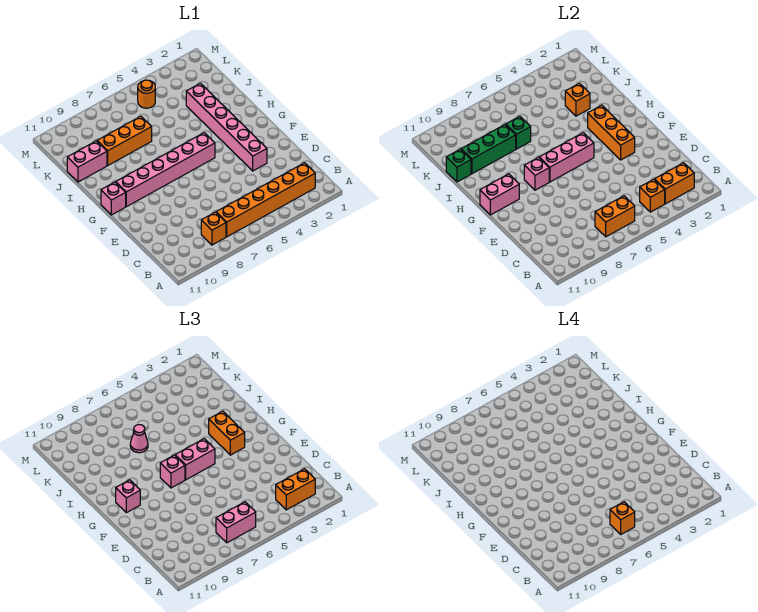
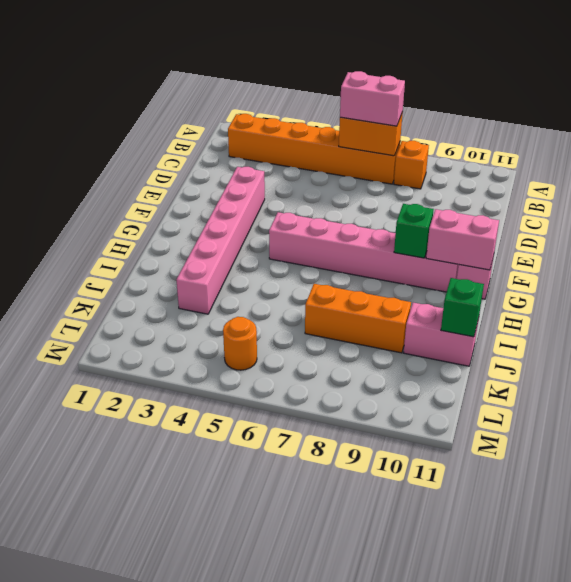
green 1x1 brick [394,204,434,258] -> green 1x1 brick moved to [506,116,531,149]
none -> orange 1x2 brick [655,163,694,204]
none -> orange 1x1 brick [640,179,665,212]
none -> orange 1x3 brick [588,105,635,160]

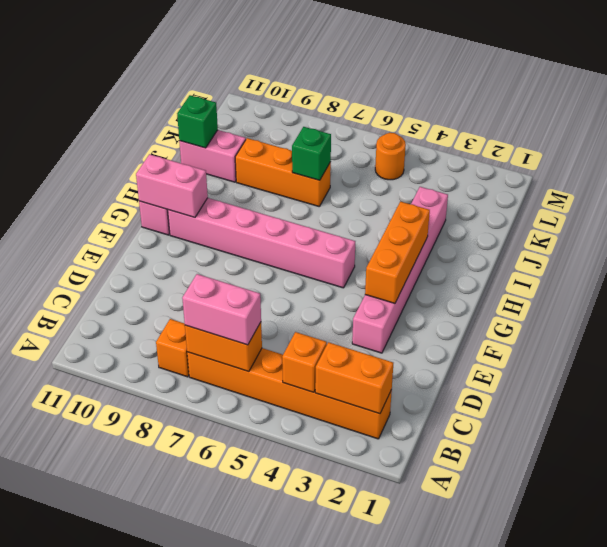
none -> pink 1x3 brick [539,133,594,182]
none -> pink 1x1 brick [524,157,549,190]
none -> orange 1x1 brick [565,83,590,116]

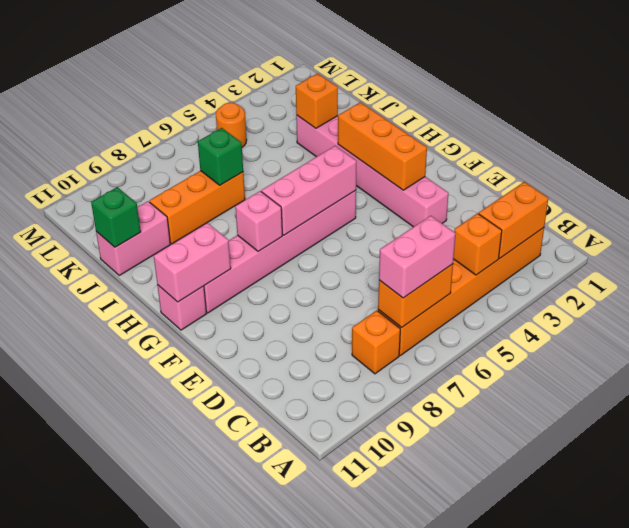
none -> green 1x3 brick [461,125,516,174]
none -> orange 1x2 brick [276,469,315,510]
none -> orange 1x2 brick [209,411,245,455]

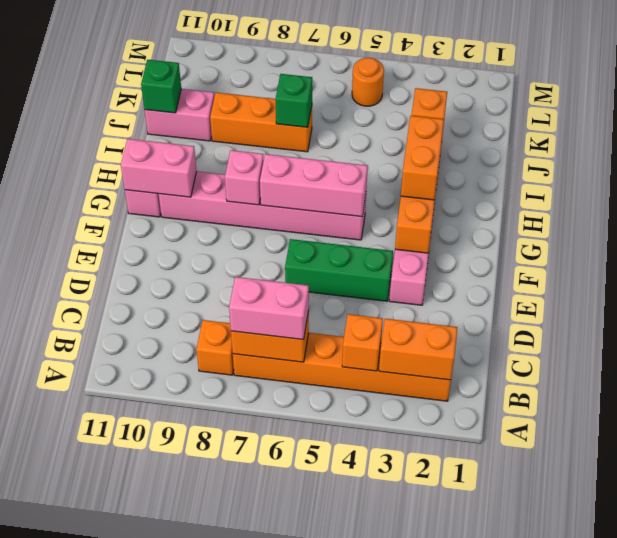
green 1x3 brick [285,239,393,301] -> green 1x3 brick moved to [461,125,516,174]
none -> orange 1x2 brick [276,469,315,510]
none -> pink 1x2 brick [175,439,215,480]
none -> pink 1x1 brick [160,455,185,488]

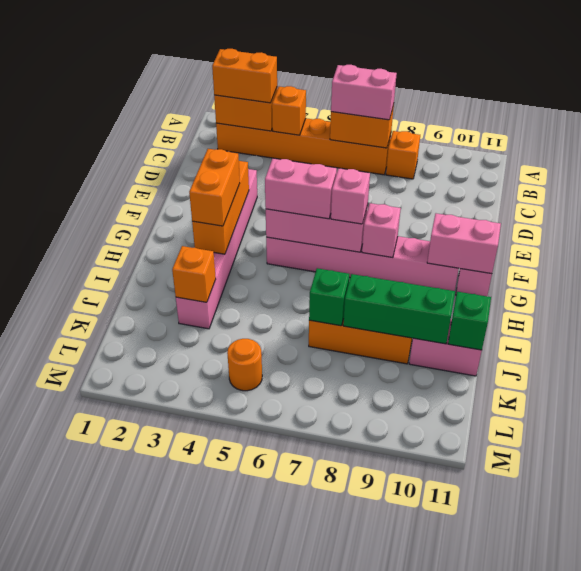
none -> pink 1x1 brick [116,480,140,513]
none -> pink 1x1 cone [130,425,148,453]
none -> orange 1x1 brick [610,502,635,534]

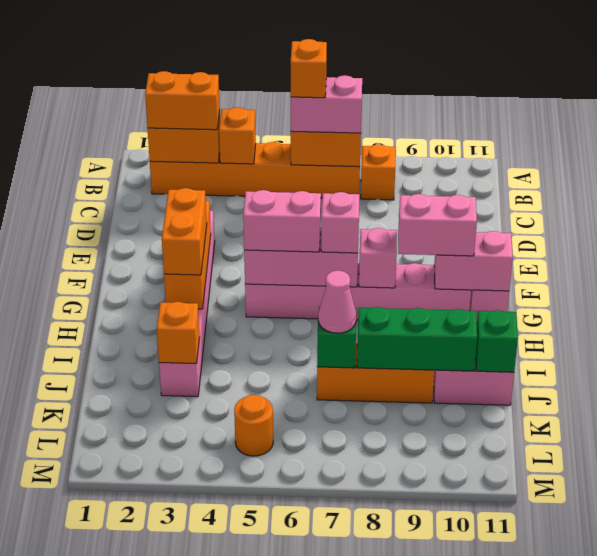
pink 1x2 brick [398,194,477,256] -> pink 1x1 brick [116,480,140,513]

